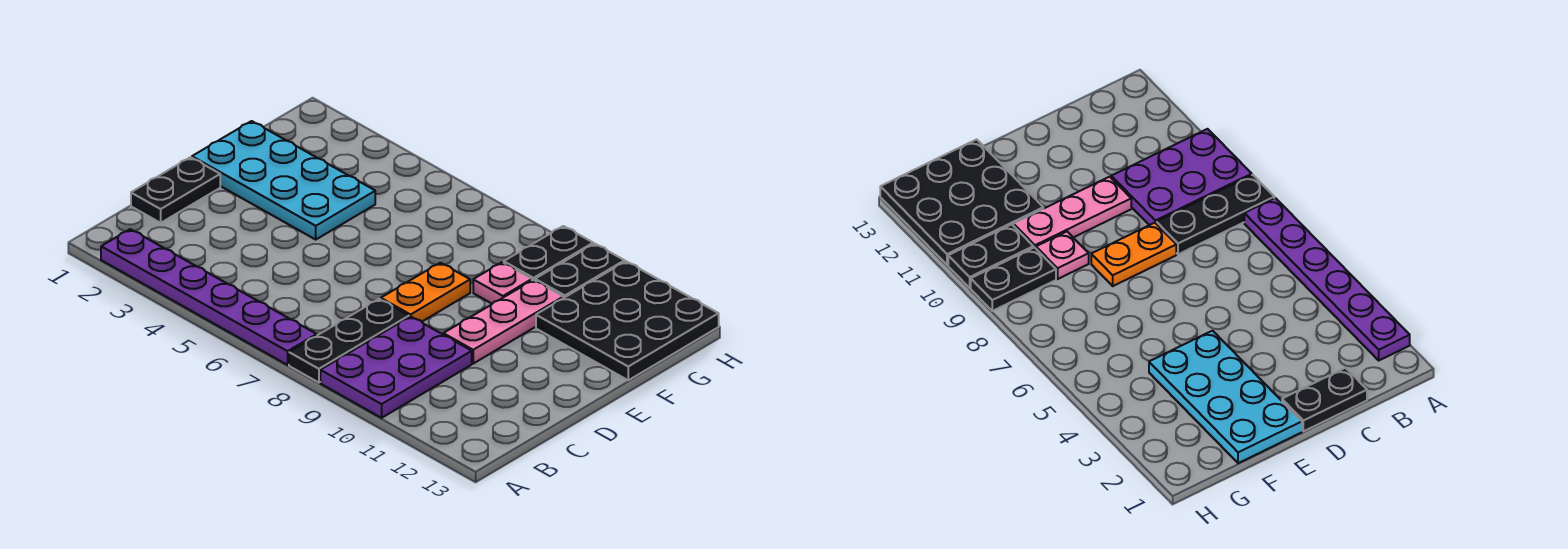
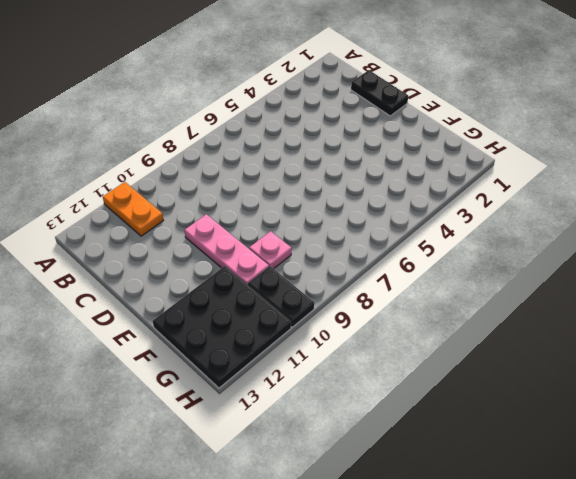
orange 1x2 plate [103,182,163,236] -> orange 1x2 plate moved to [381,263,470,322]
none -> purple 1x6 plate [101,229,317,365]
none -> black 1x3 plate [289,299,409,383]

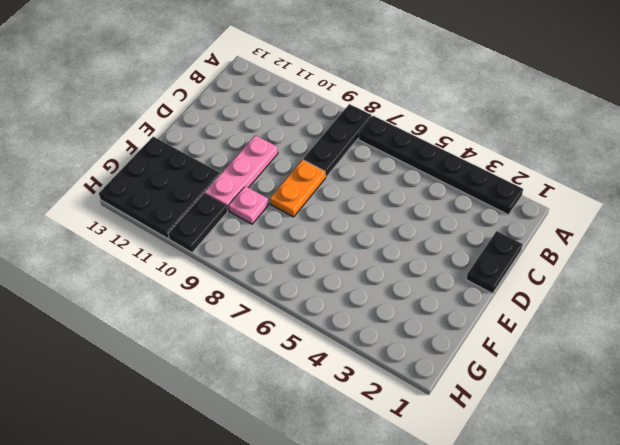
black 1x6 plate [358,116,523,215] -> purple 1x6 plate [101,229,317,365]
none -> purple 2x3 plate [320,316,472,418]
none -> cyan 2x4 plate [192,121,375,239]

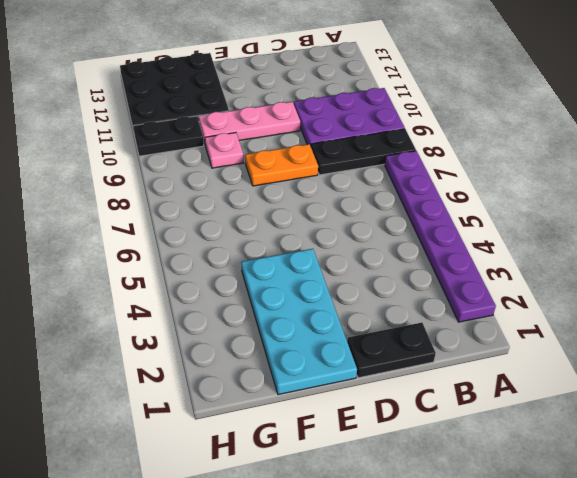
none -> black 1x2 plate [504,226,593,280]

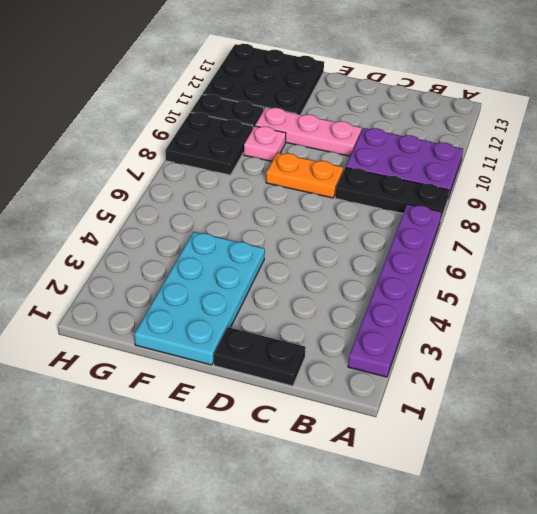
black 2x2 plate [165,112,253,175] -> black 1x2 plate [504,226,593,280]

